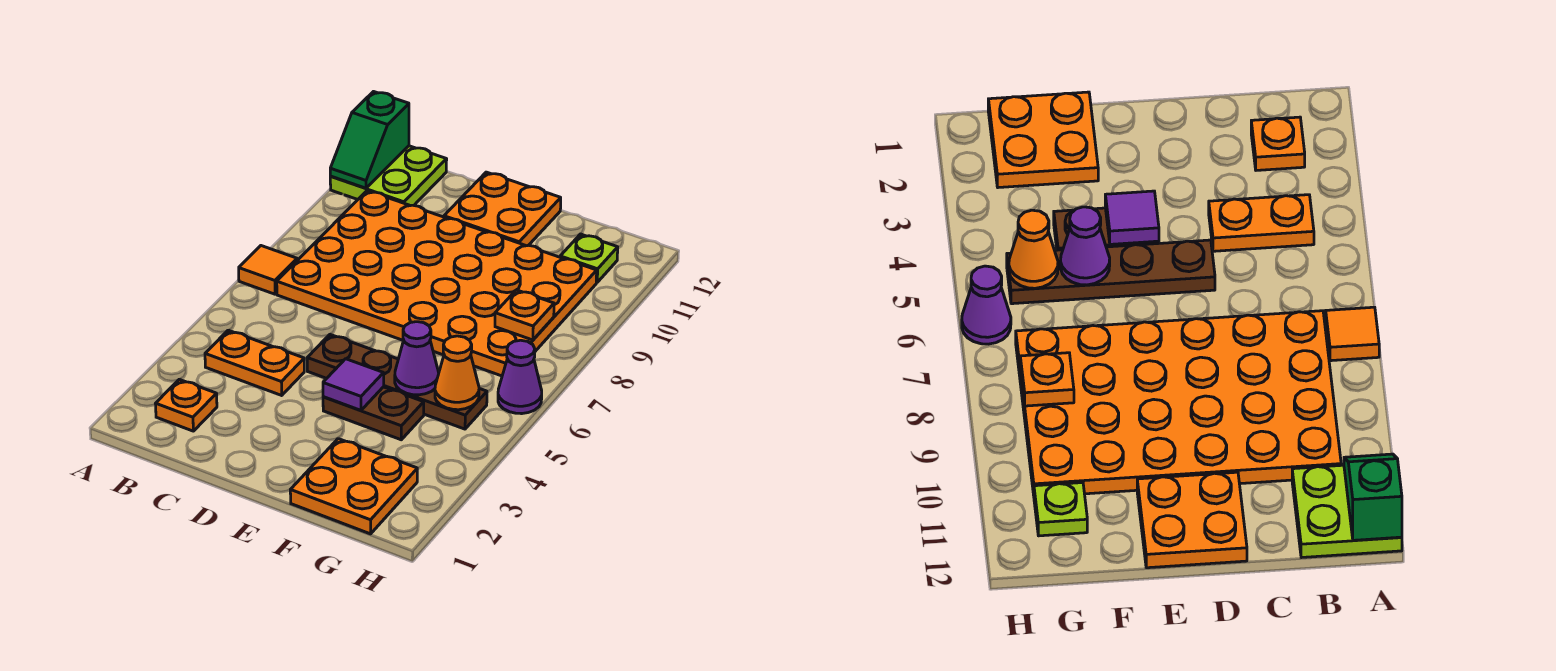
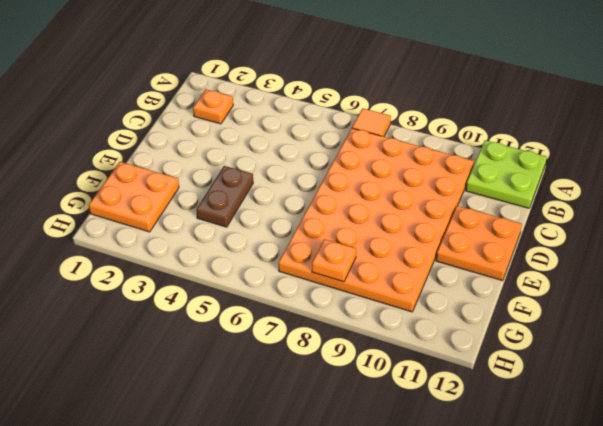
none -> orange 1x2 plate [205,330,304,395]
none -> brown 1x4 plate [307,335,487,429]
none -> lime 1x1 plate [560,234,618,283]

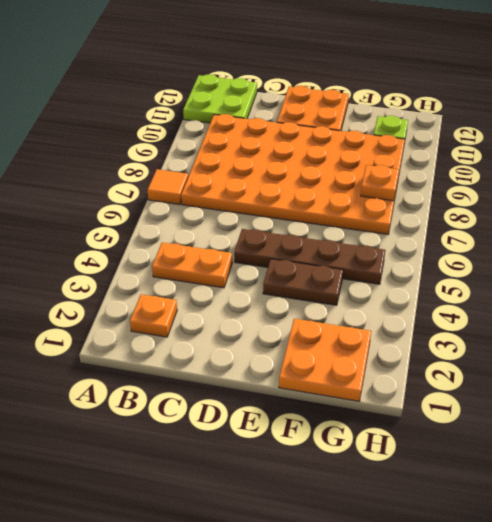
none -> purple 1x1 cone [498,340,542,414]
none -> green 1x2 slope [330,92,409,188]
none -> purple 1x1 tile [323,359,384,410]

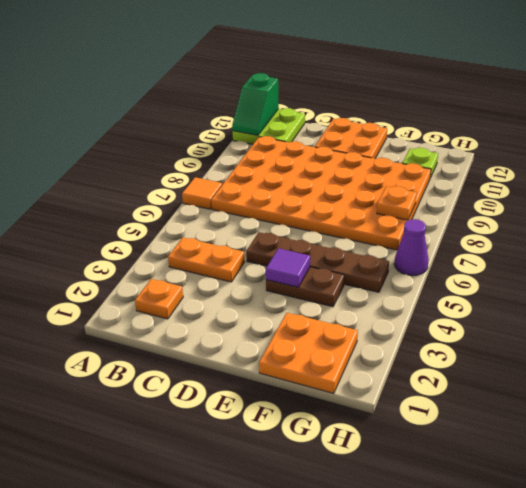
none -> purple 1x1 cone [395,322,439,395]
none -> orange 1x1 cone [435,336,479,410]

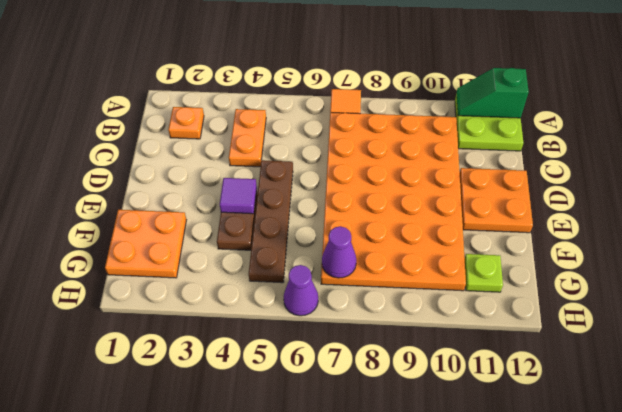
purple 1x1 cone [322,226,356,278] -> purple 1x1 cone moved to [395,322,439,395]
none -> orange 1x1 cone [435,336,479,410]
none -> orange 1x1 plate [495,290,554,340]

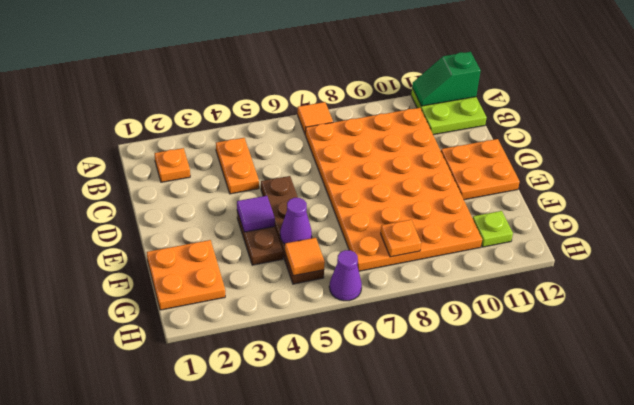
orange 1x1 tile [285,238,325,276] -> orange 1x1 cone [435,336,479,410]

